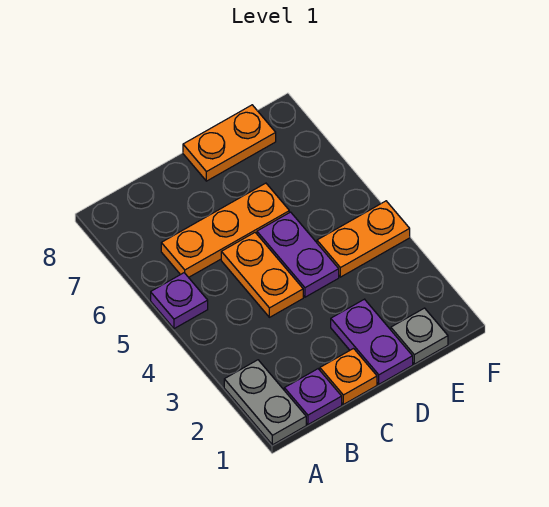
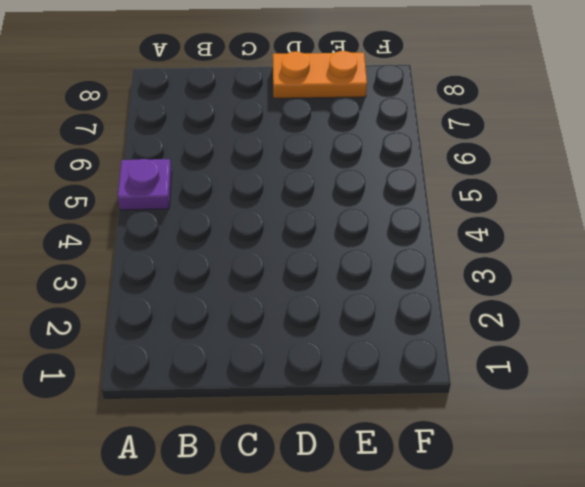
none -> grey 1x2 plate [224,360,306,445]
none -> purple 1x1 plate [284,369,342,425]

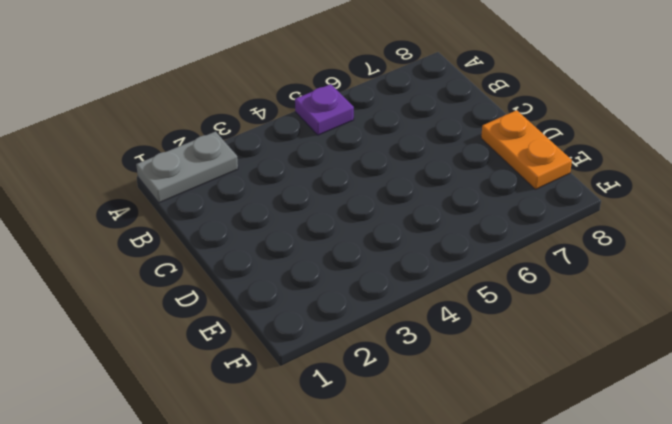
none -> purple 1x1 plate [284,369,342,425]
none -> orange 1x3 plate [161,183,289,277]

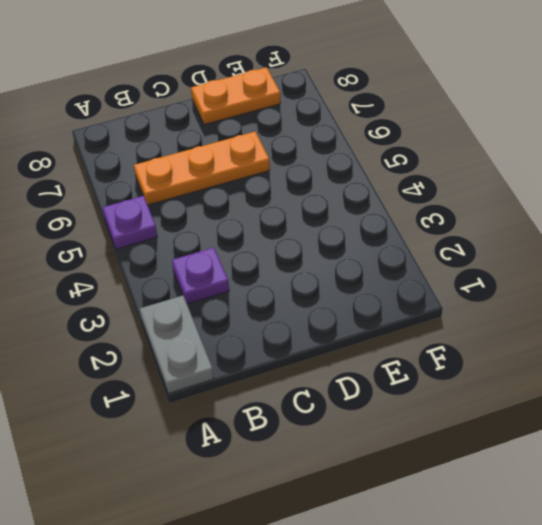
purple 1x1 plate [172,248,229,304] -> purple 1x1 plate moved to [284,369,342,425]
none -> orange 1x1 plate [320,349,377,404]
none -> orange 1x2 plate [221,233,303,317]

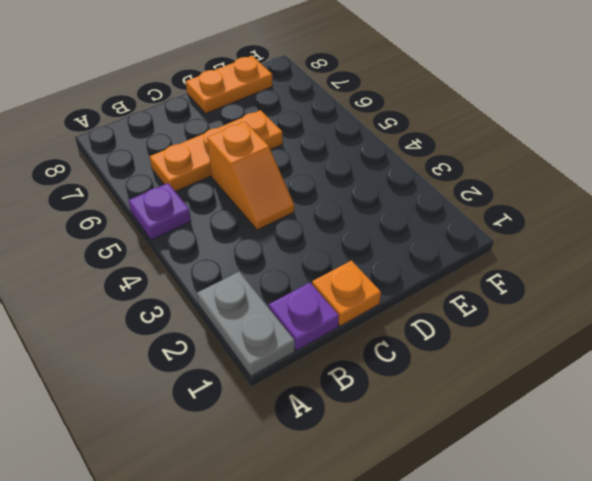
orange 1x2 slope [207,122,294,230] -> orange 1x2 plate [221,233,303,317]
none -> purple 1x2 plate [331,299,413,384]
none -> purple 1x2 plate [257,212,339,297]

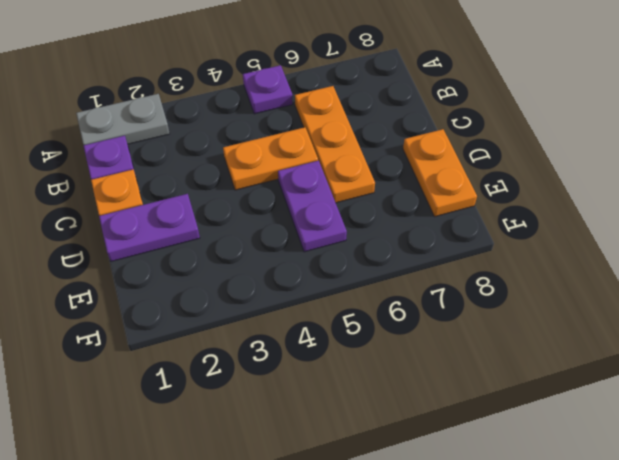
purple 1x2 plate [278,161,347,252] -> purple 1x2 plate turned to [257,212,339,297]
none -> grey 1x1 plate [391,308,448,364]
none -> orange 1x2 plate [317,201,410,277]

